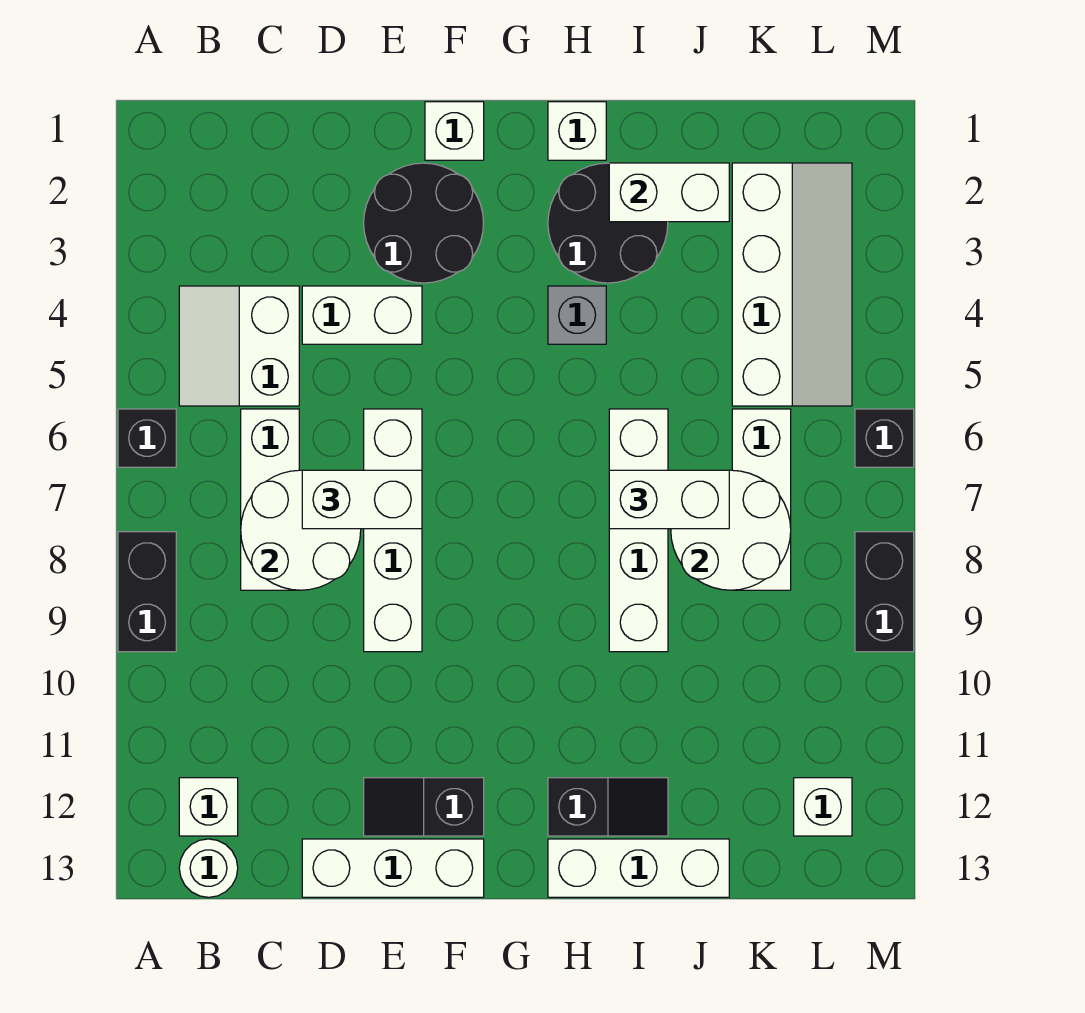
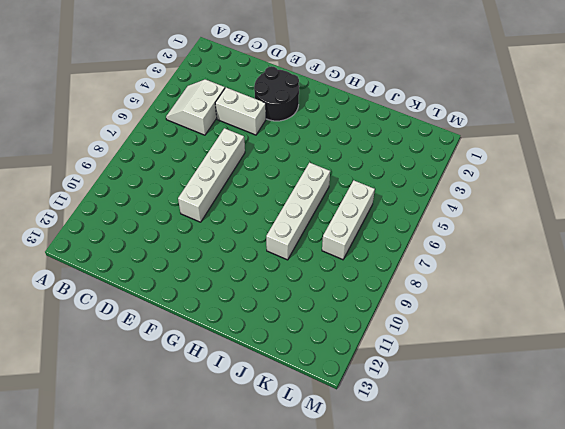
none -> black 1x1 brick [118,409,176,467]
none -> black 1x2 brick [118,532,176,652]
none -> white 1x1 brick [179,778,238,836]

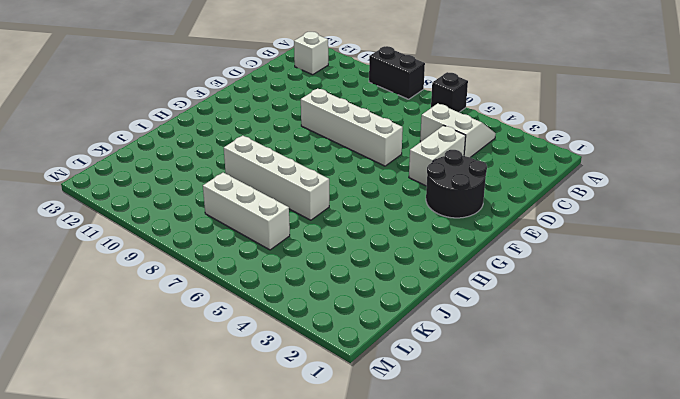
none -> white 1x1 round brick [179,839,238,897]
none -> white 1x3 brick [241,409,299,590]
none -> white 1x3 brick [302,839,484,897]

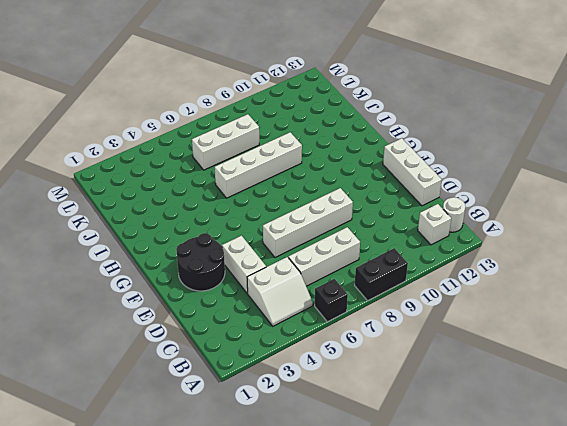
none -> black 1x2 slope [364,778,484,836]
none -> white 1x1 brick [425,102,484,160]
none -> white 1x1 brick [548,102,606,160]

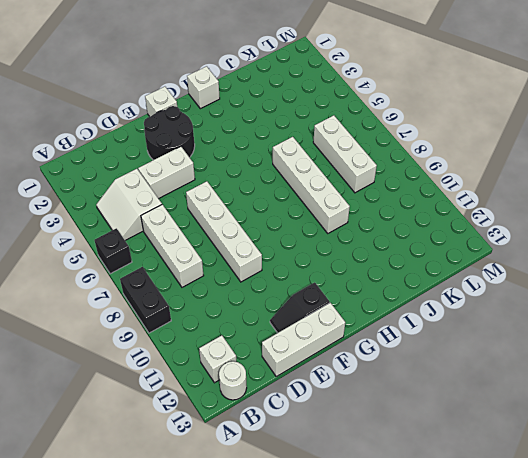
none -> black 2x2 round brick [548,163,668,283]
none -> grey 1x1 brick [548,286,606,344]
none -> black 1x2 slope [548,778,668,836]

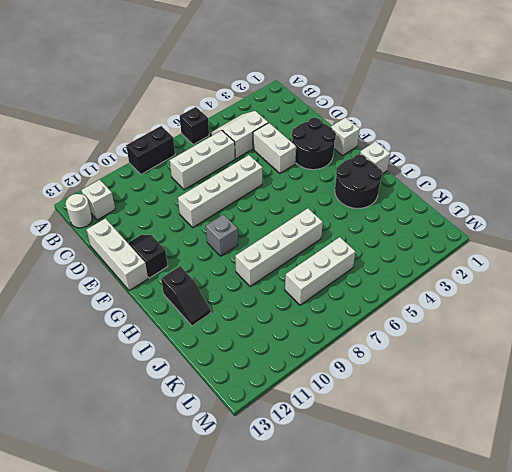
grey 1x1 brick [206,215,238,256] -> grey 1x1 brick moved to [548,286,606,344]
none -> white 1x3 brick [548,839,729,897]
none -> white 2x4 slope [732,163,852,406]
none -> white 1x1 brick [794,778,852,836]

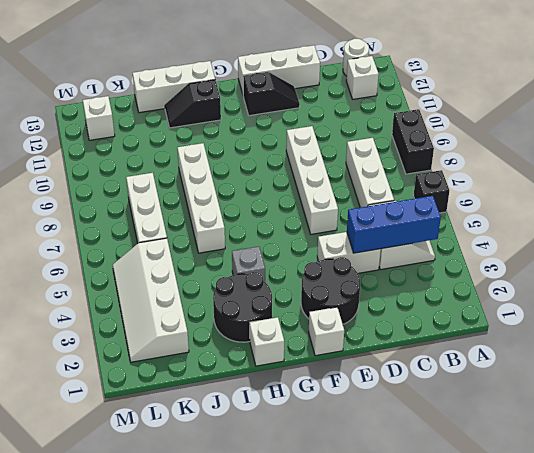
blue 1x3 brick [347,196,441,253] -> none
none -> black 1x1 brick [855,409,914,467]
none -> black 1x2 brick [855,532,914,652]
none -> white 2x2 round brick [241,470,361,590]

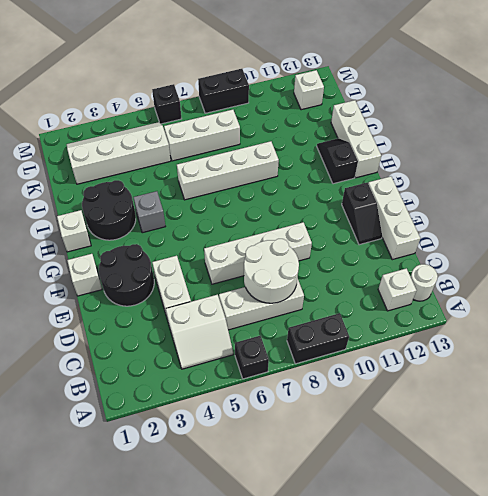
none -> white 1x2 brick [609,163,729,222]
none -> white 2x2 round brick [671,470,791,590]
none -> white 1x2 brick [302,470,422,529]

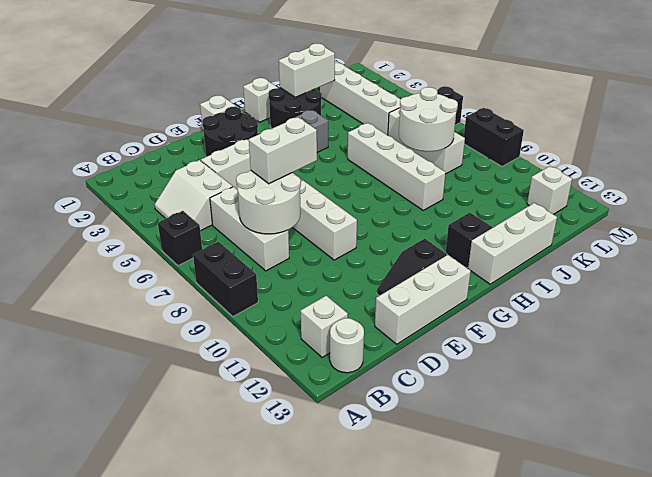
none -> white 1x2 brick [609,470,729,529]

